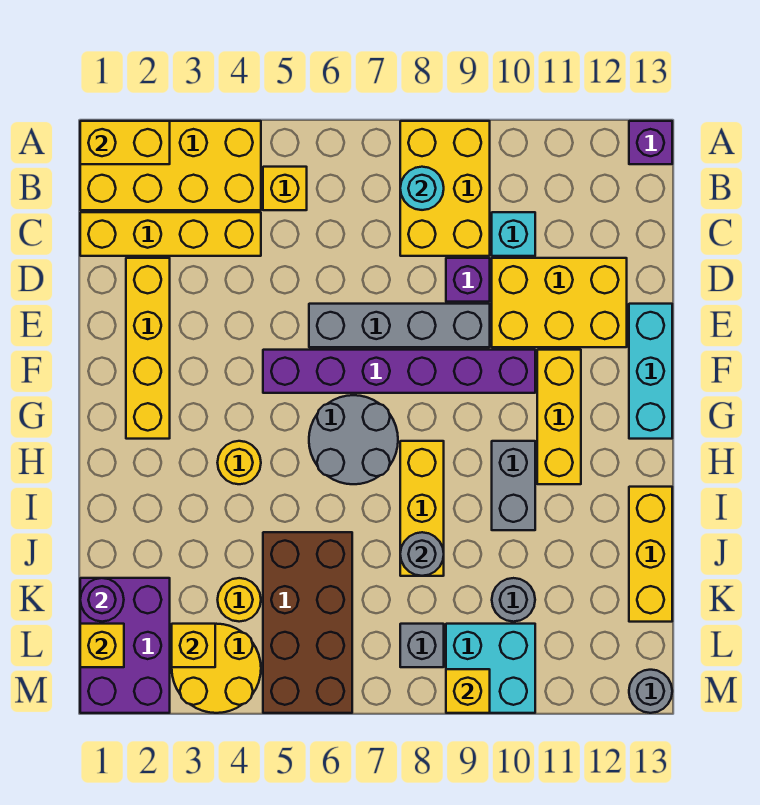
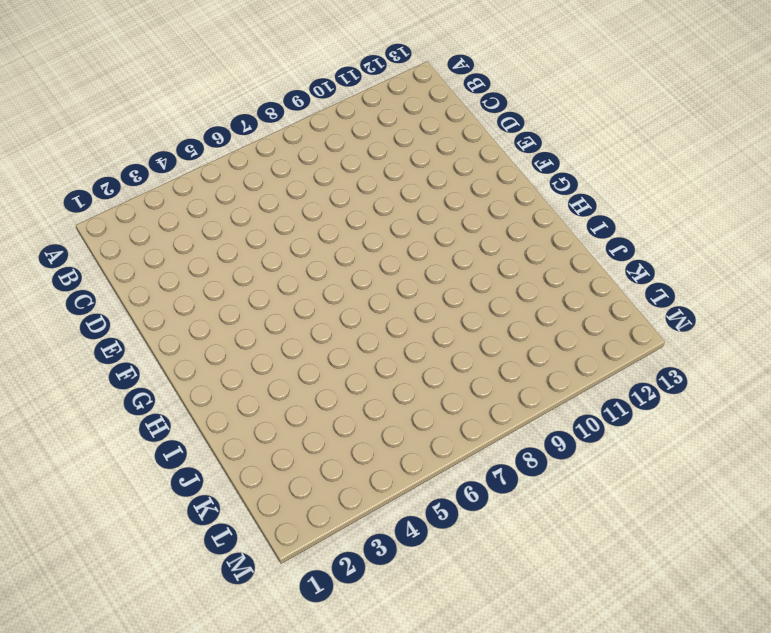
none -> yellow 2x4 brick [80,121,261,210]
none -> yellow 2x3 brick [400,121,490,256]
none -> purple 1x1 brick [629,121,672,164]
none -> yellow 1x1 brick [263,167,307,210]

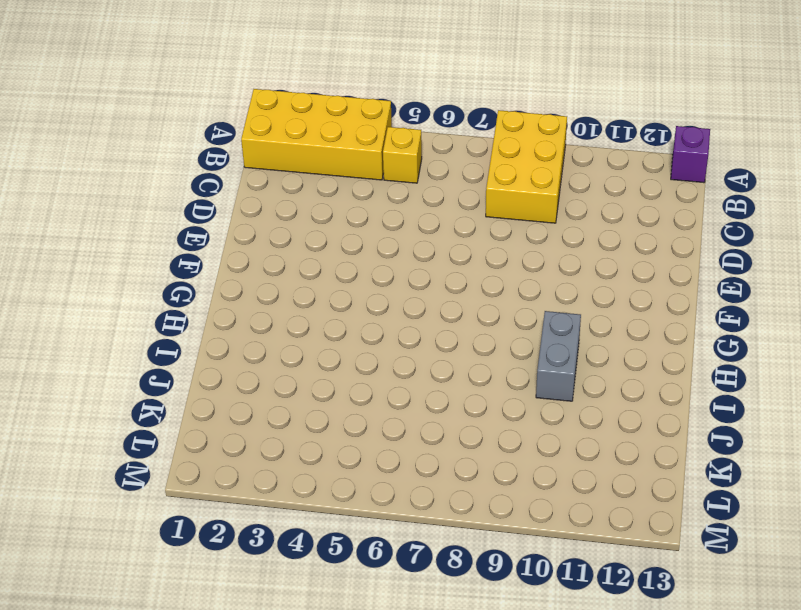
none -> yellow 1x4 brick [80,212,261,256]
none -> cyan 1x1 brick [492,212,535,256]
none -> yellow 1x4 brick [126,258,170,439]
none -> purple 1x1 brick [446,258,490,302]

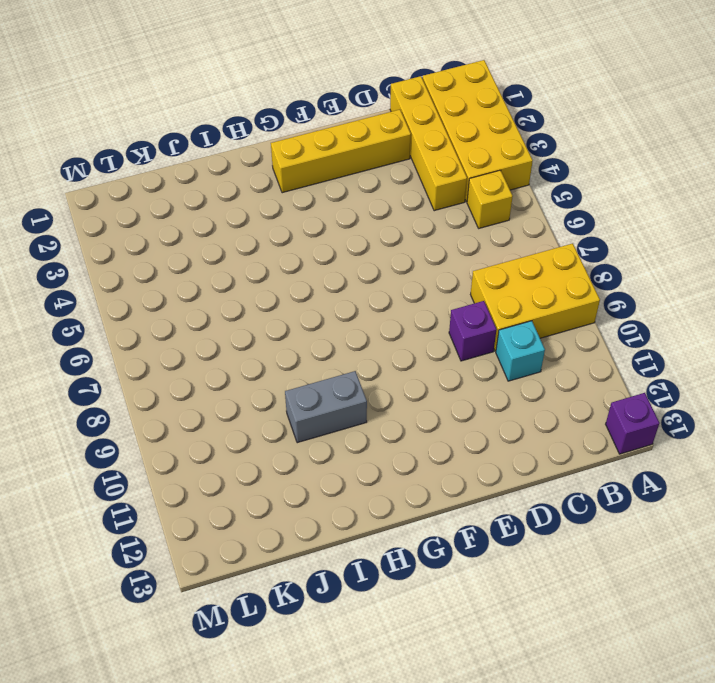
none -> yellow 2x3 brick [492,258,627,347]
none -> grey 1x4 brick [309,304,490,347]
none -> cyan 1x3 brick [629,304,672,439]
none -> purple 1x6 brick [263,350,535,393]

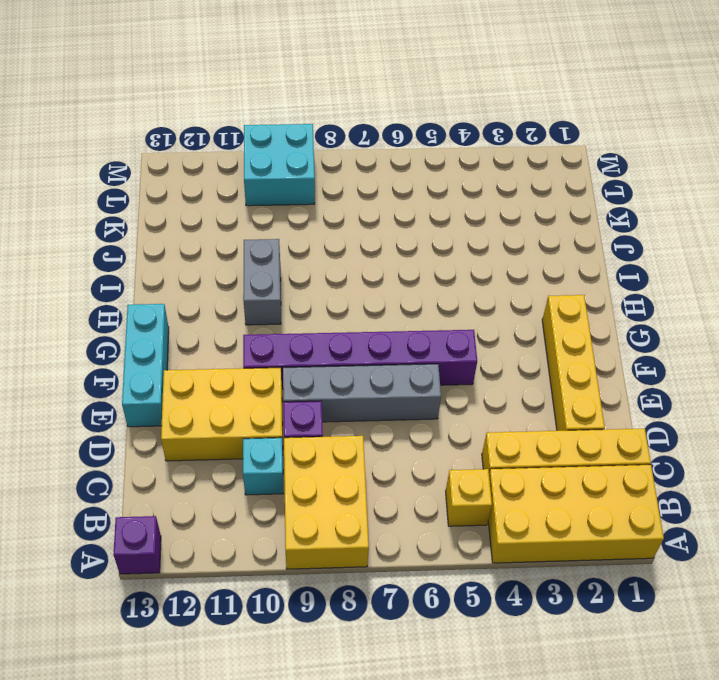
none -> yellow 1x3 brick [537,350,581,484]
none -> grey 2x2 round brick [309,395,398,484]
none -> yellow 1x1 round brick [217,441,261,484]
none -> yellow 1x3 brick [400,441,444,576]

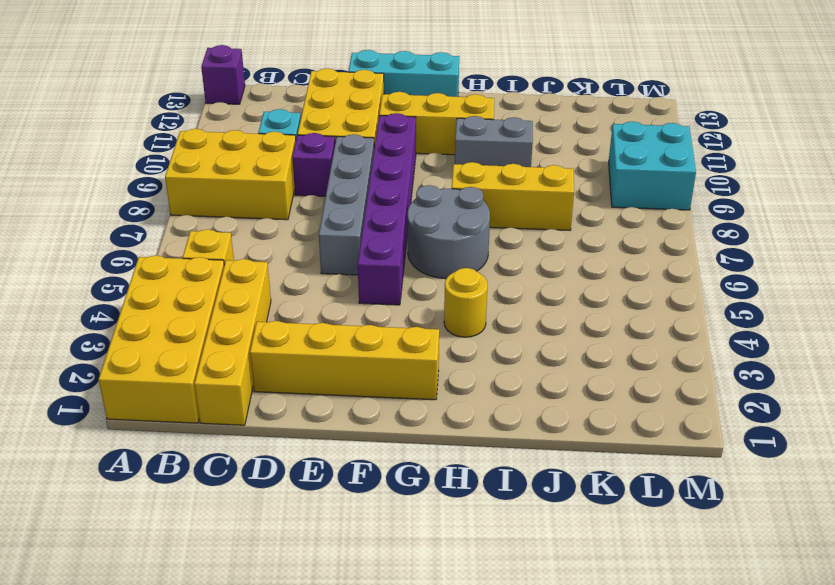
none -> yellow 1x3 brick [629,487,672,622]
none -> brown 2x4 brick [263,532,352,713]
none -> purple 2x3 brick [80,578,170,713]
none -> yellow 1x1 round brick [218,578,261,622]

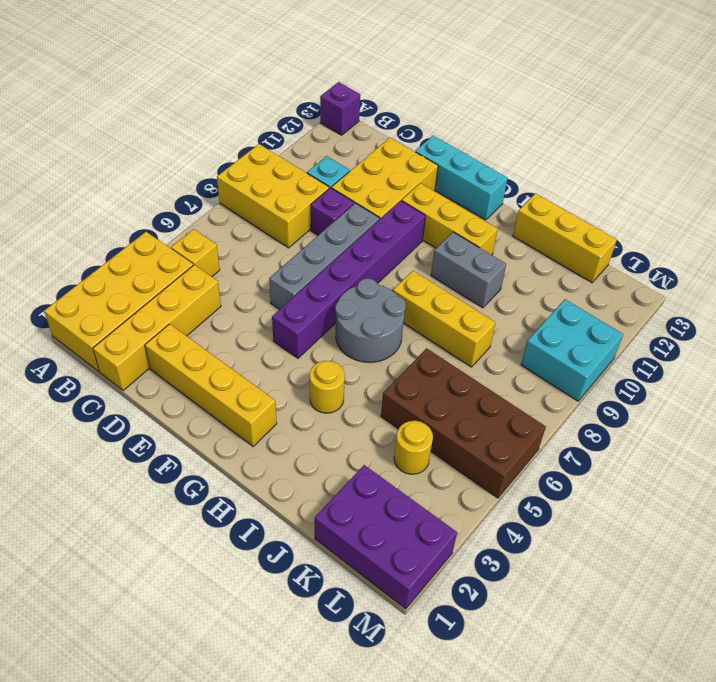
none -> grey 1x1 round brick [492,578,535,622]
none -> yellow 2x2 round brick [172,624,261,713]
none -> grey 1x1 brick [400,624,444,667]
none -> grey 1x1 round brick [629,670,672,713]

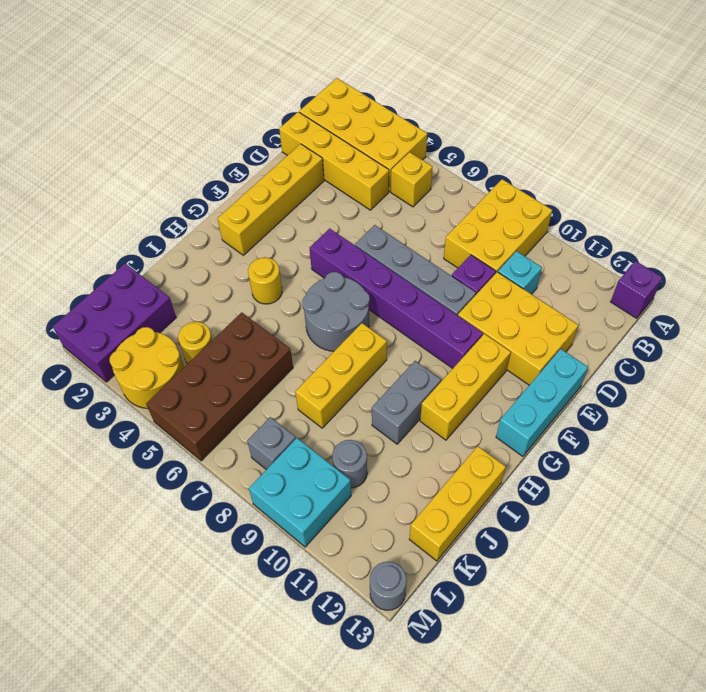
none -> yellow 1x2 brick [80,121,170,164]
none -> cyan 1x1 round brick [400,167,444,210]
none -> grey 1x1 round brick [400,532,444,576]
none -> purple 1x1 round brick [80,578,124,622]

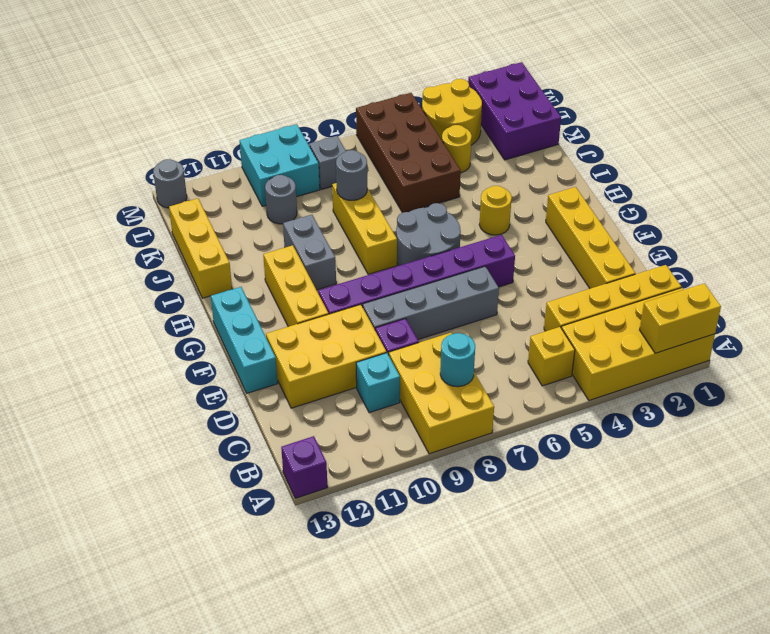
none -> purple 1x1 round brick [80,578,124,622]
none -> yellow 1x1 brick [80,624,124,667]
none -> yellow 1x1 brick [172,624,215,667]
none -> yellow 1x1 brick [446,669,490,713]

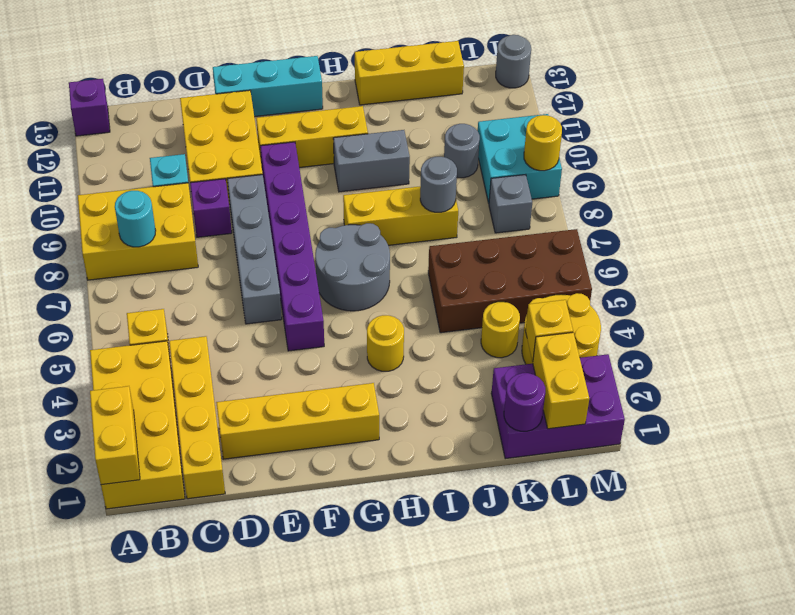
yellow 1x2 brick [533,333,589,429] -> yellow 1x1 brick [80,624,124,667]
yellow 1x1 round brick [524,115,562,171] -> yellow 1x1 brick [446,669,490,713]

